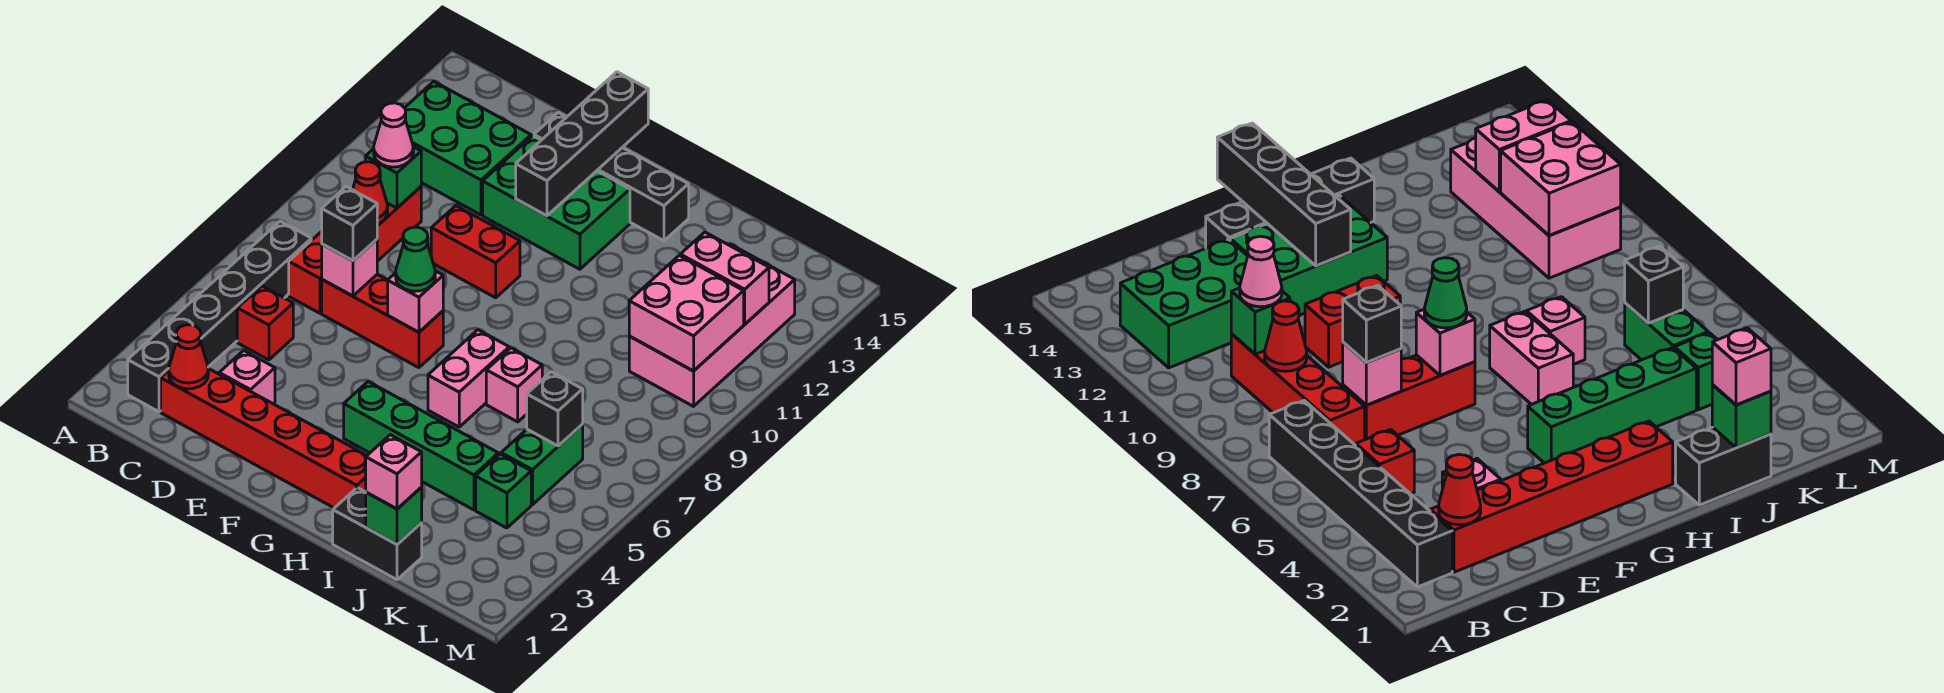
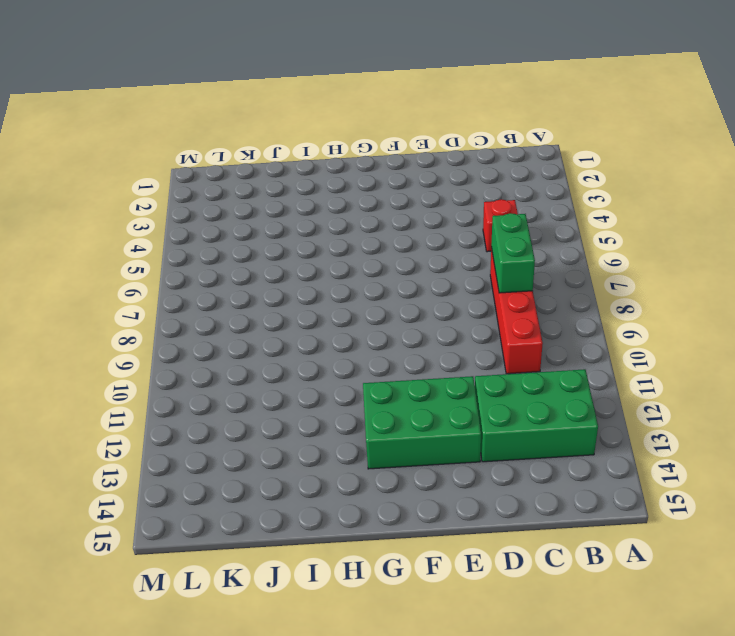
green 1x2 brick [491,213,535,293] -> green 1x2 brick moved to [501,424,583,505]
none -> black 1x6 brick [128,221,311,412]
none -> red 1x6 brick [161,369,367,508]
none -> pink 1x1 brick [219,350,275,404]
none -> red 1x3 brick [322,274,443,368]

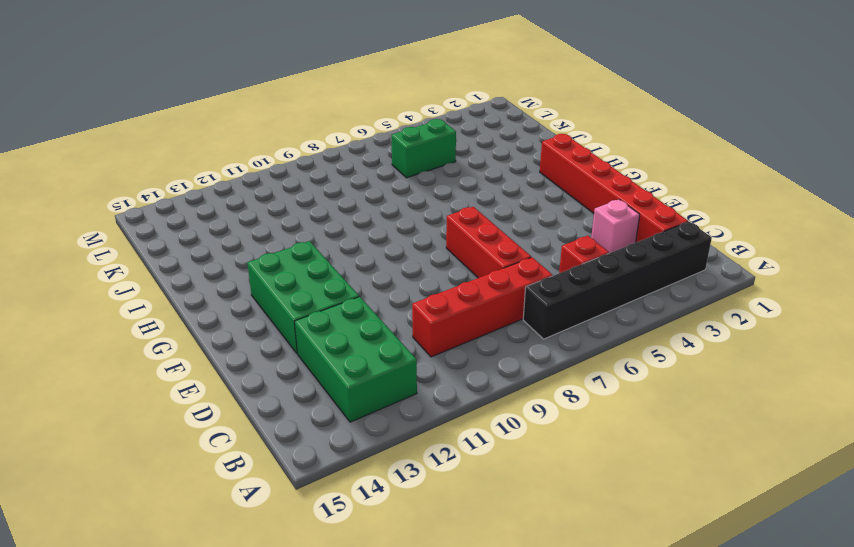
none -> red 1x2 brick [431,206,520,298]
none -> black 1x4 brick [534,112,689,241]
none -> green 1x4 brick [344,382,498,510]
none -> pink 1x2 brick [428,330,509,427]

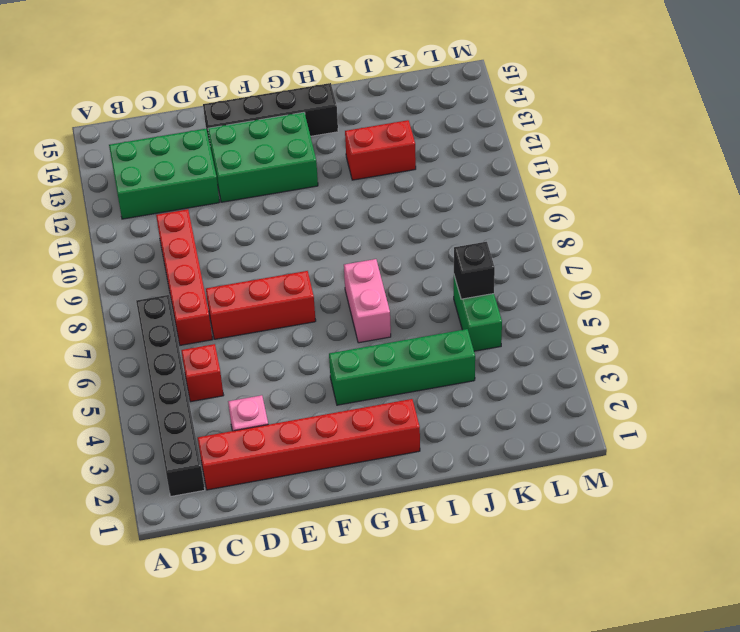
red 1x2 brick [345,120,416,180] -> red 1x2 brick moved to [431,206,520,298]
none -> black 1x2 brick [333,488,422,580]
none -> pink 1x1 brick [486,348,542,422]
none -> green 1x1 brick [476,454,531,528]
none -> pink 2x4 brick [629,244,795,406]

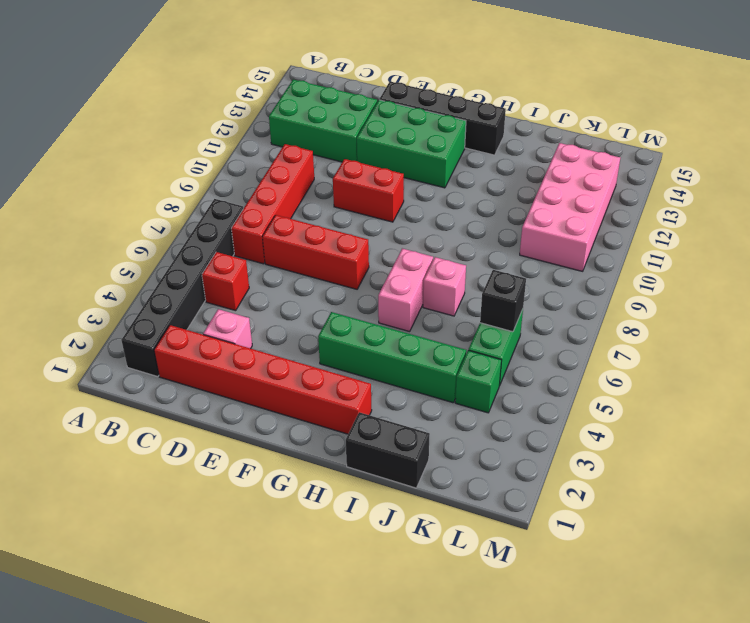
none -> red 1x1 cone [169,325,208,389]
none -> red 1x1 cone [353,162,388,224]
none -> green 1x1 brick [366,147,421,208]
none -> pink 1x1 brick [322,239,377,296]

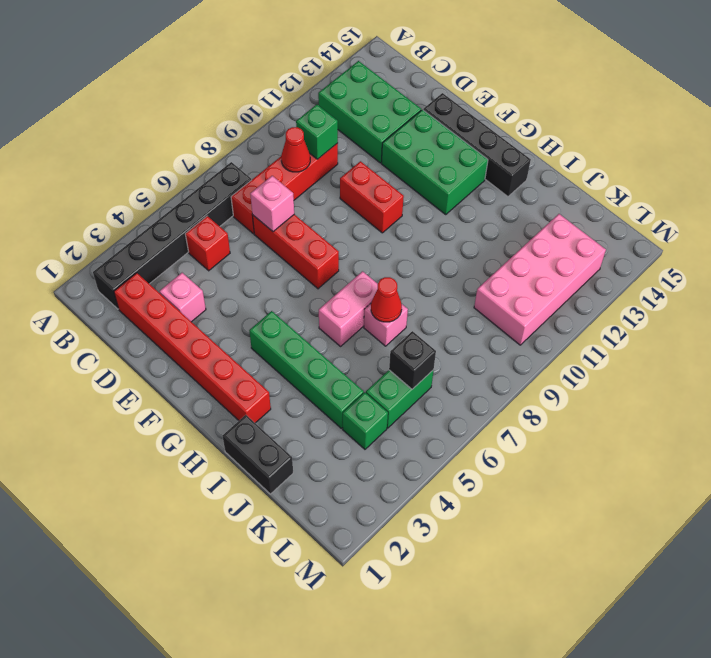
red 1x1 cone [371,277,402,322] -> red 1x1 cone moved to [169,325,208,389]
none -> pink 1x1 brick [388,271,443,332]
none -> black 1x4 brick [516,72,648,216]
none -> green 1x1 brick [366,488,422,544]
none -> pink 2x2 brick [629,255,744,371]

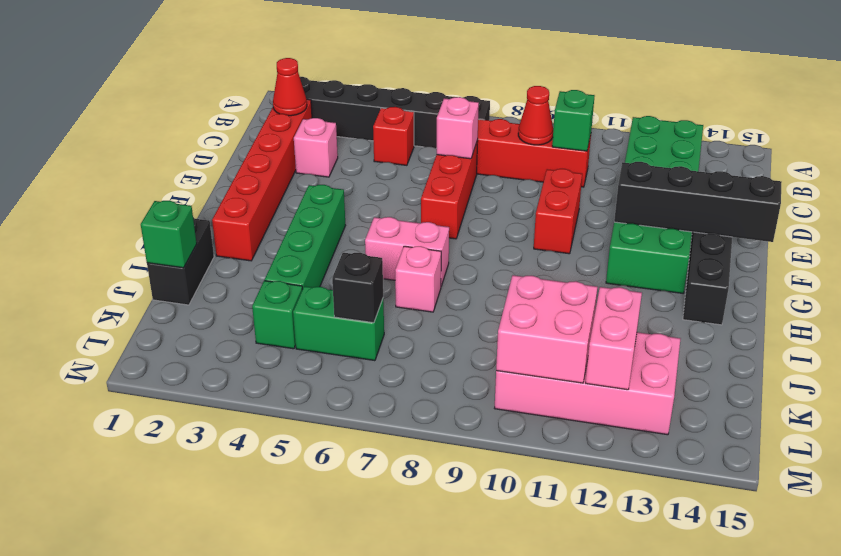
none -> pink 1x1 brick [388,271,443,332]
none -> pink 1x1 cone [374,103,413,167]
none -> black 1x1 brick [322,187,377,261]
none -> green 1x1 cone [396,227,435,291]

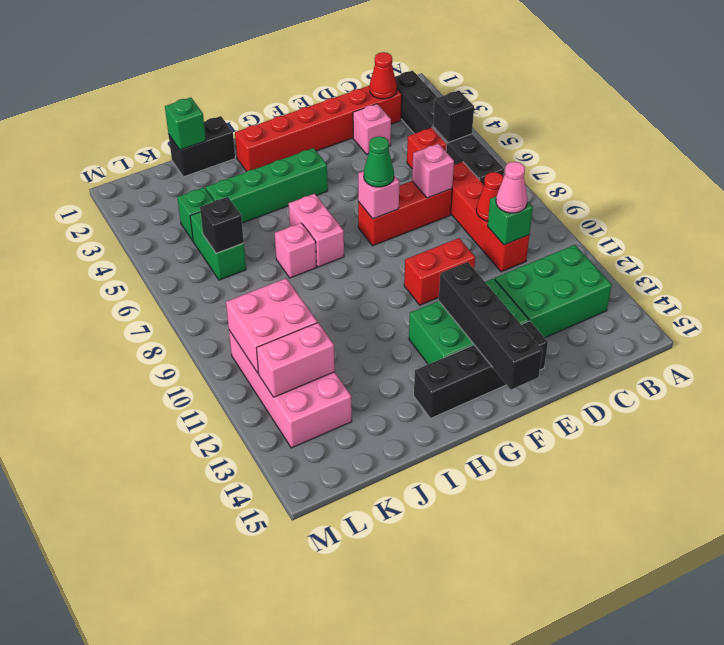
black 1x1 brick [433,90,474,143] -> black 1x1 brick moved to [322,187,377,261]
none -> pink 1x1 brick [366,435,422,509]

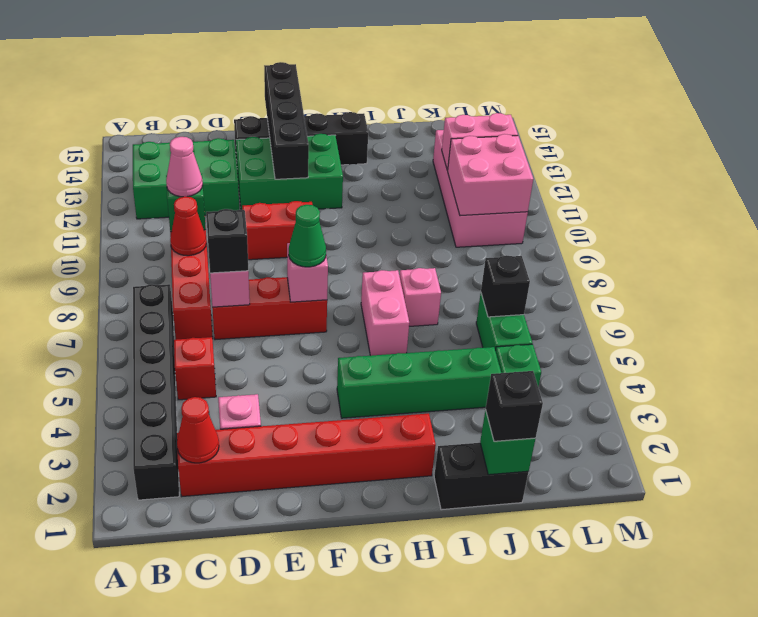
black 1x1 brick [486,371,543,441] -> pink 1x1 brick [366,435,422,509]

